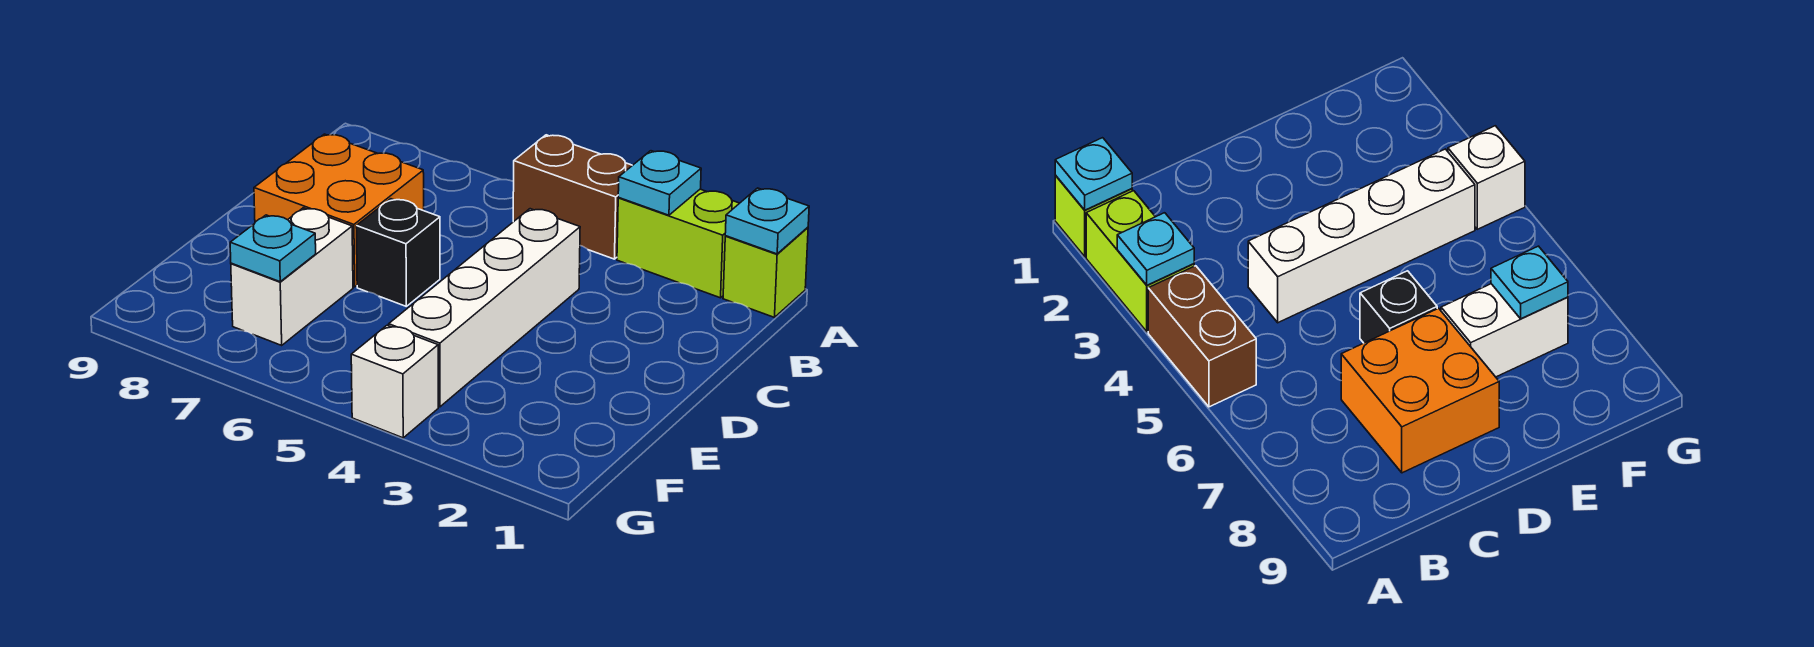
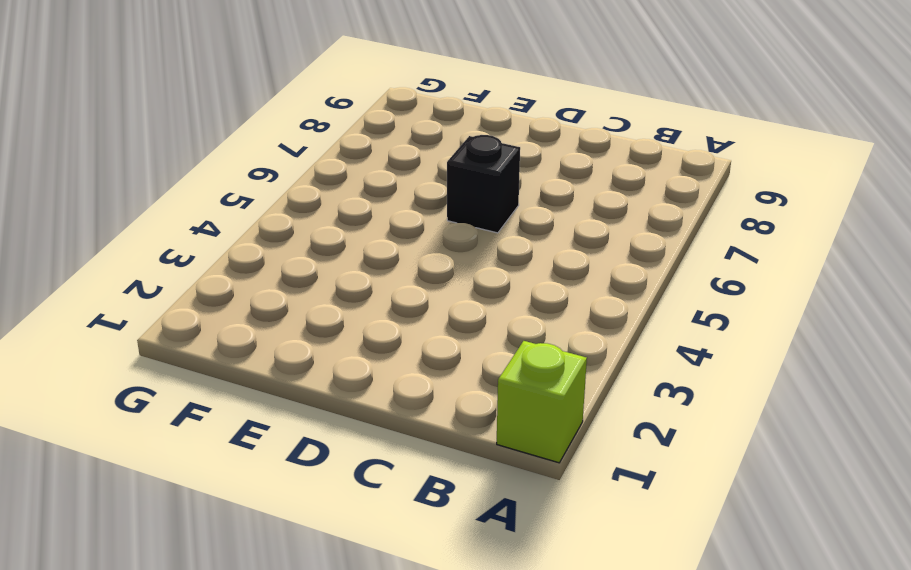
none -> lime 1x2 brick [617,189,739,298]
none -> brown 1x2 brick [513,135,632,259]

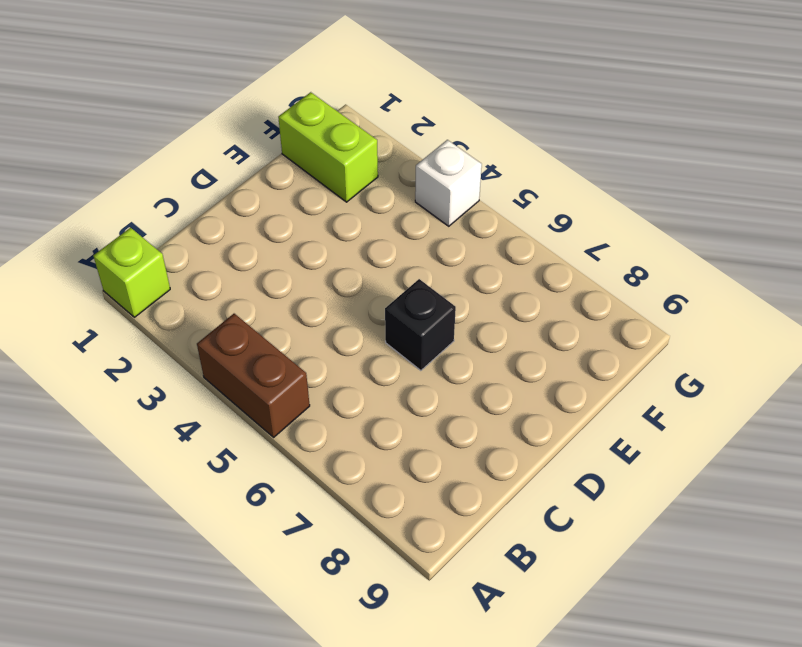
lime 1x2 brick [278,92,378,202] -> lime 1x2 brick moved to [617,189,739,298]
none -> white 1x4 brick [389,209,580,407]
none -> orange 2x2 brick [254,134,424,287]

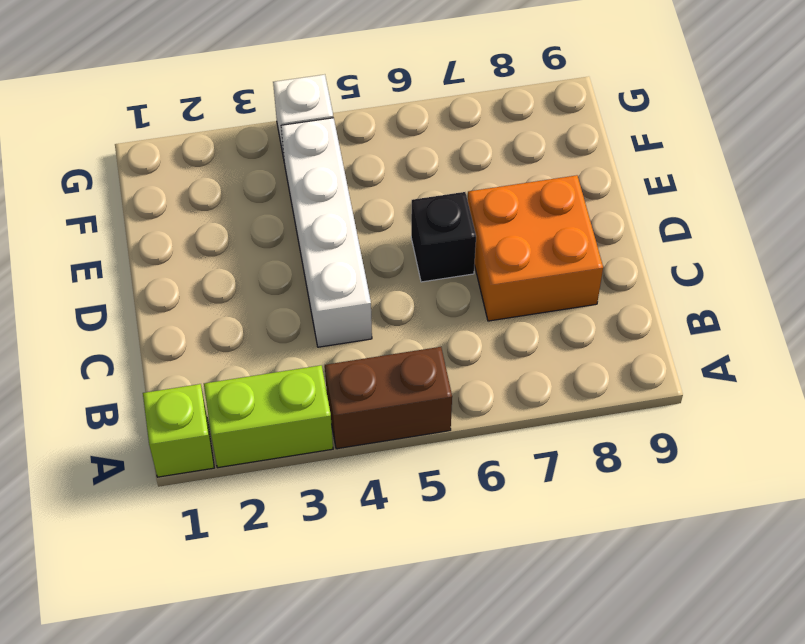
none -> white 1x2 brick [231,208,353,345]
none -> cyan 1x1 plate [725,188,809,254]

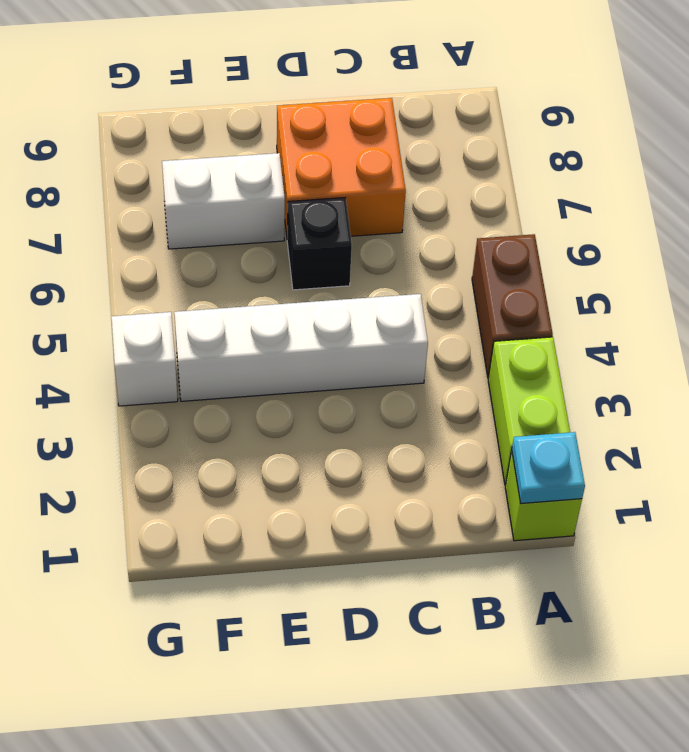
none -> cyan 1x1 plate [618,151,701,215]
none -> cyan 1x1 plate [230,215,316,282]

